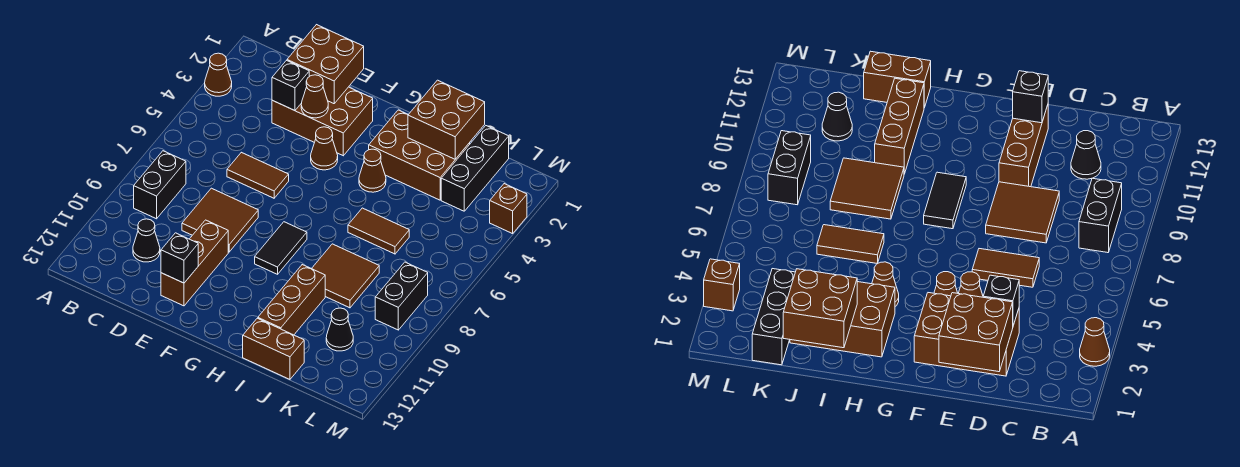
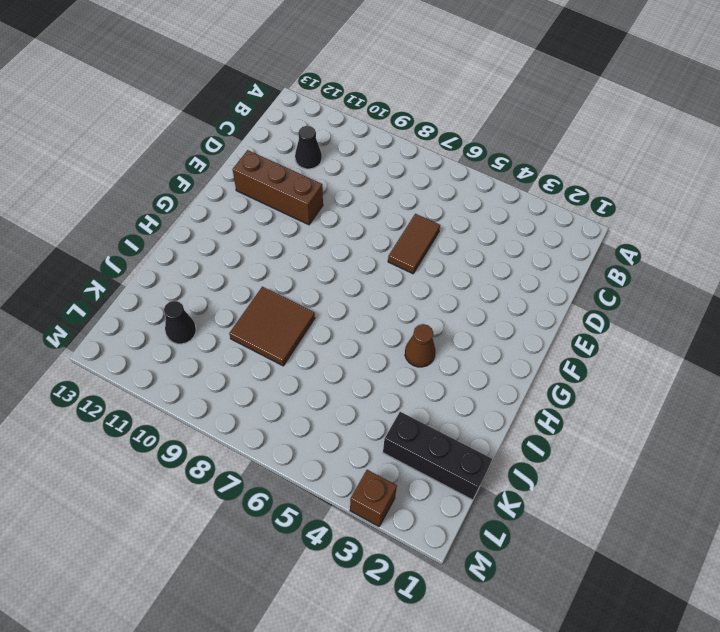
none -> brown 1x1 cone [205,53,232,96]
none -> black 1x2 brick [134,151,186,219]
none -> brown 2x3 brick [272,87,373,156]

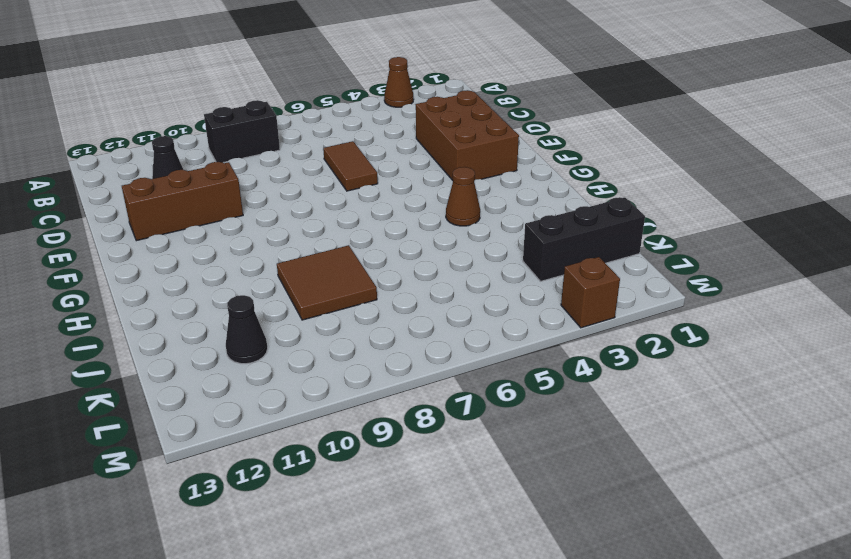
none -> brown 2x2 tile [182,188,258,252]
none -> brown 1x1 cone [311,127,338,170]
none -> black 1x2 tile [255,222,307,274]

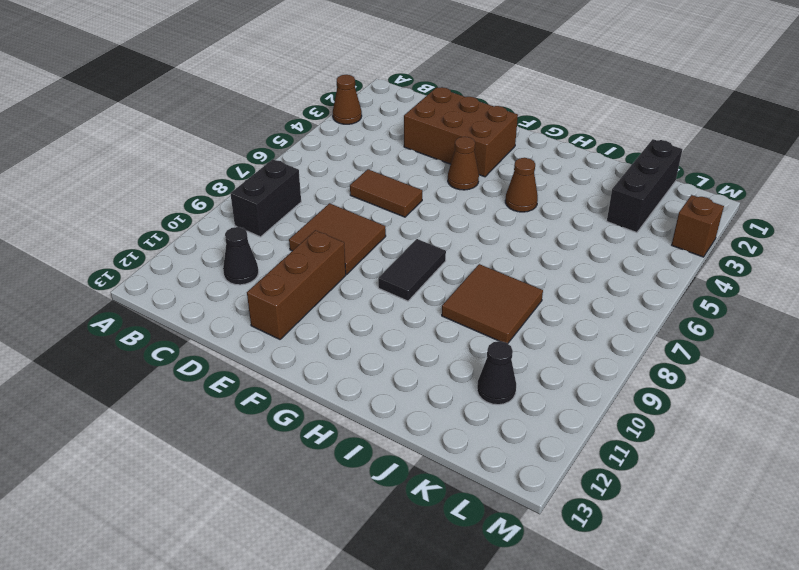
none -> brown 2x3 brick [369,110,470,200]
none -> brown 1x2 tile [348,208,409,254]
none -> brown 1x3 brick [258,265,325,335]

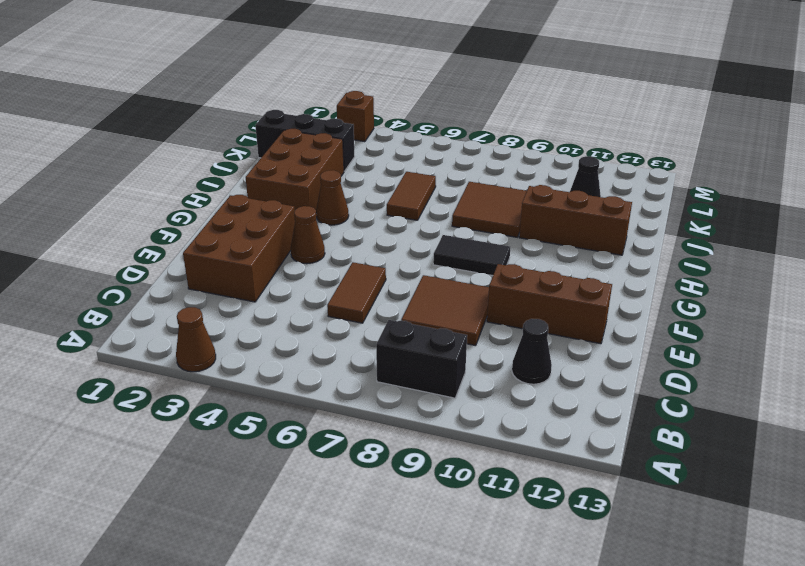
none -> brown 1x2 brick [243,318,304,379]
none -> black 1x2 brick [375,262,428,330]
none -> brown 2x2 brick [287,25,364,104]

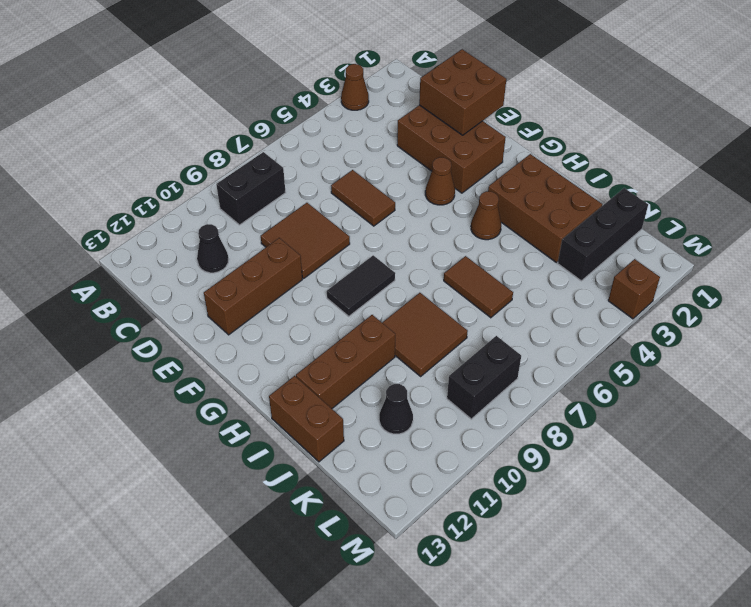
none -> black 1x1 brick [272,61,309,111]
none -> brown 1x1 cone [301,75,328,118]
none -> black 1x1 brick [161,233,198,283]

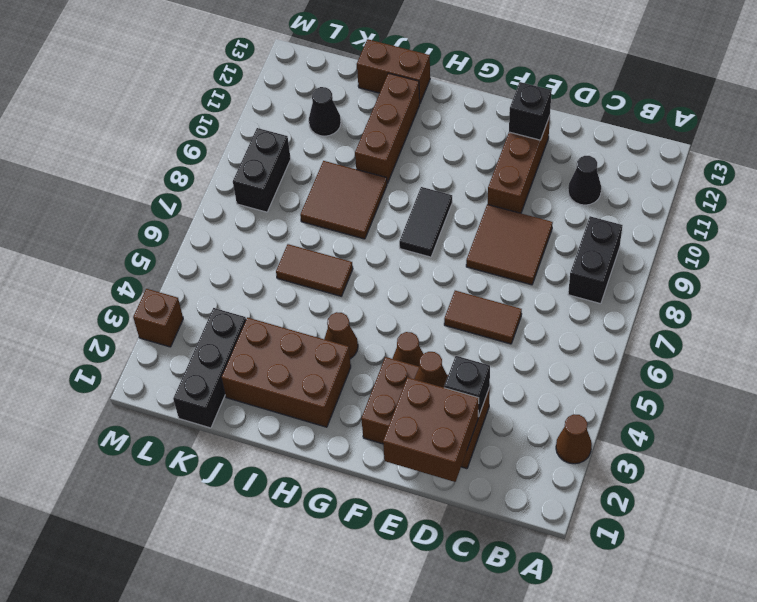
none -> brown 2x2 brick [408,80,485,159]

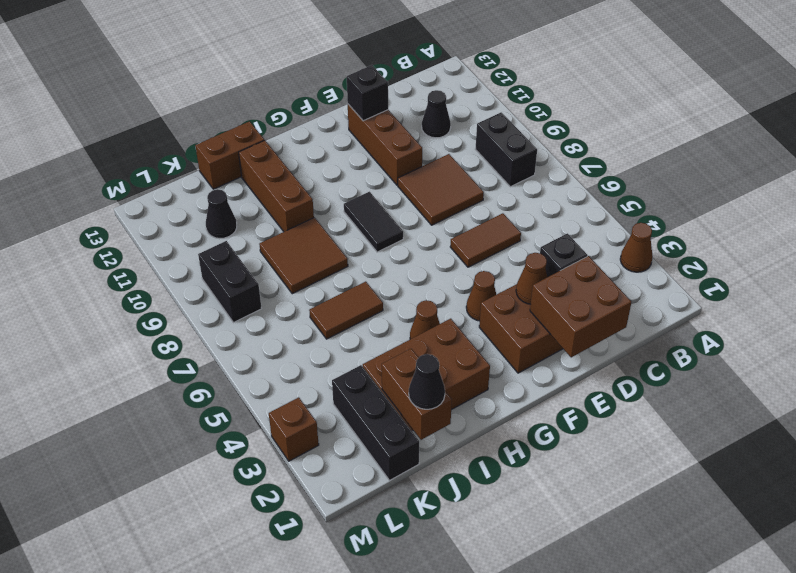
brown 1x2 brick [382,349,452,440] -> brown 2x2 brick [408,80,485,159]
black 1x1 cone [409,354,445,409] -> none

